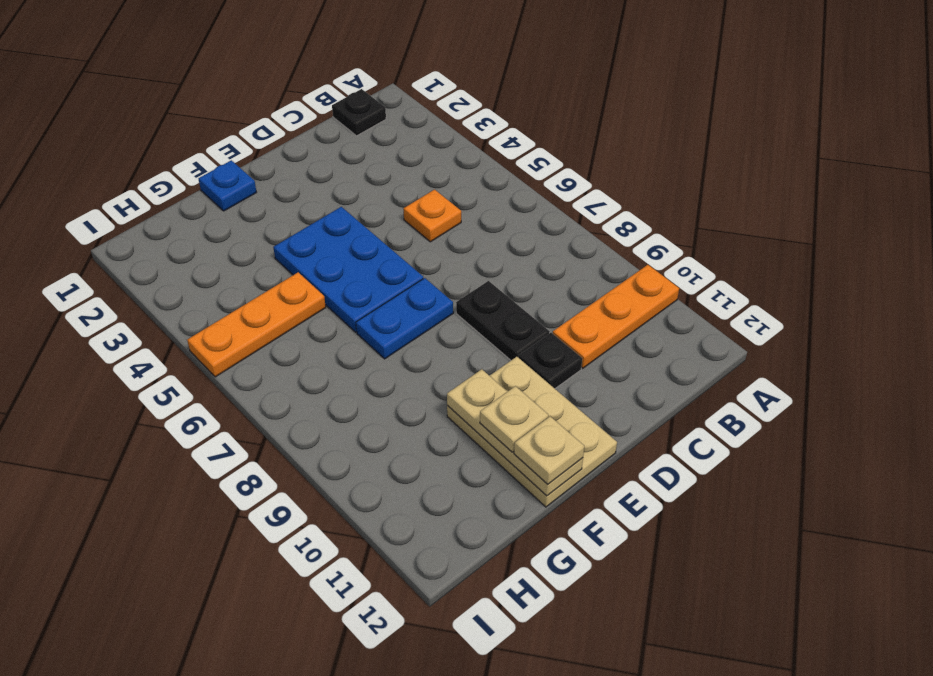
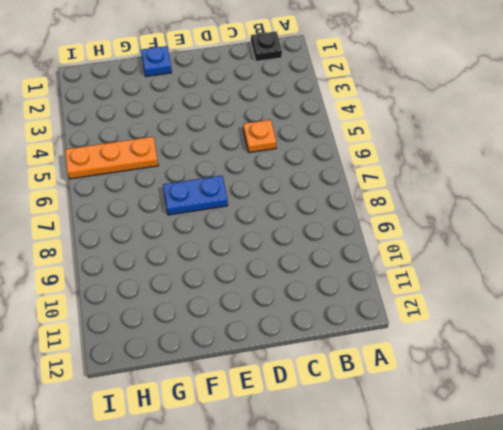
none -> orange 1x3 plate [553,265,679,368]
none -> black 1x2 plate [456,281,550,360]
none -> black 1x1 plate [518,333,582,388]

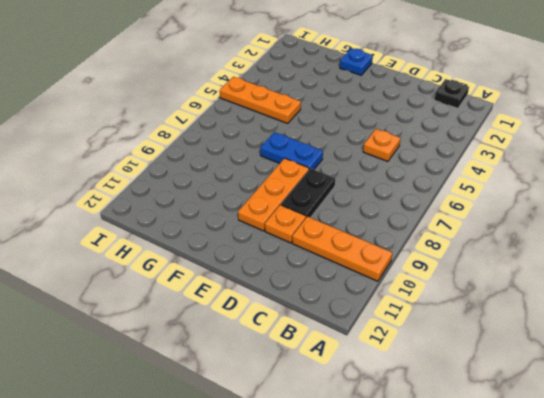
orange 1x1 plate [265,205,306,243] -> black 1x1 plate [518,333,582,388]
orange 1x3 plate [238,158,309,231] -> tan 2x3 plate [447,357,617,507]
none -> blue 2x3 plate [273,207,423,332]
none -> tan 1x3 plate [447,369,583,496]
none -> tan 1x1 plate [480,386,548,452]

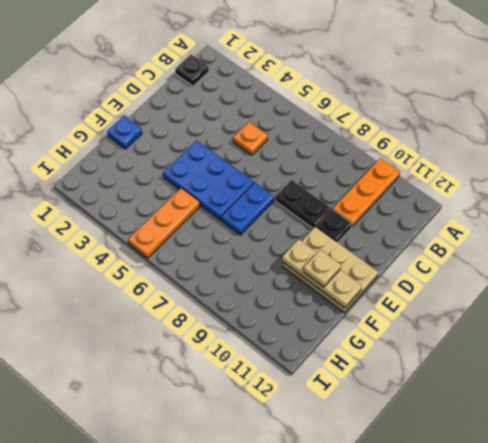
none -> tan 1x1 plate [514,416,584,484]

